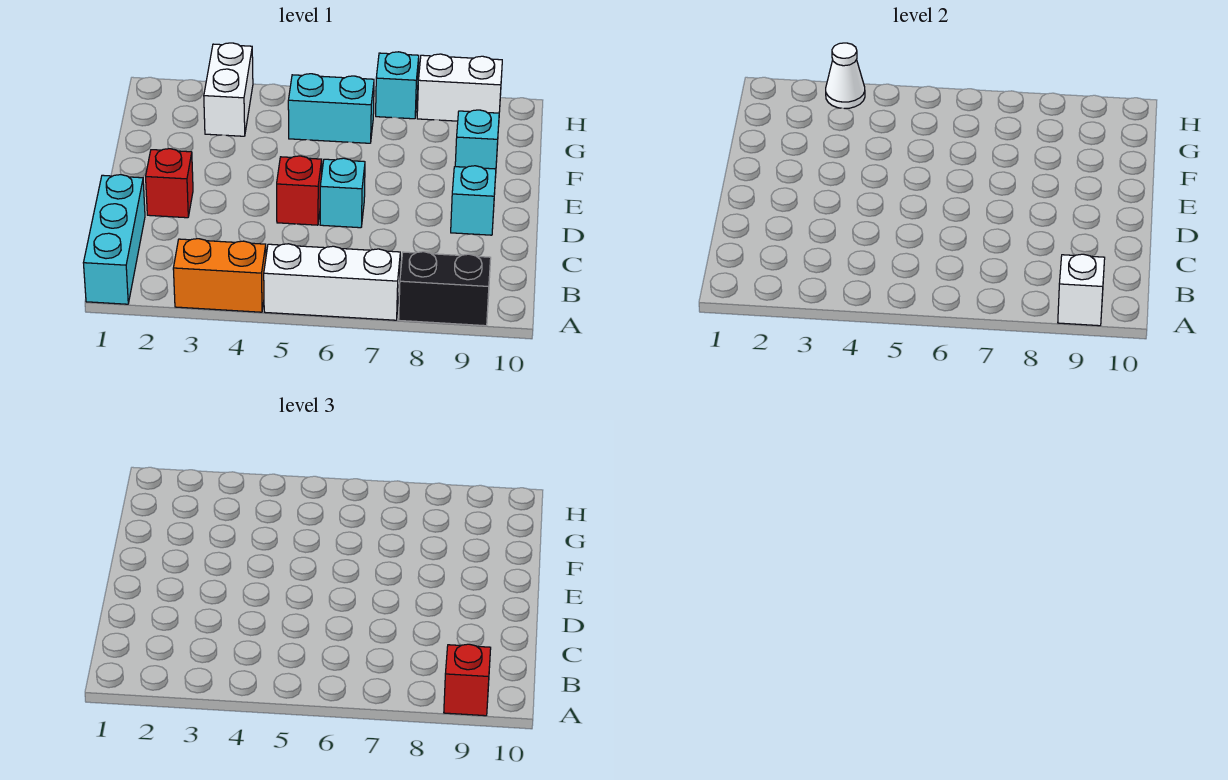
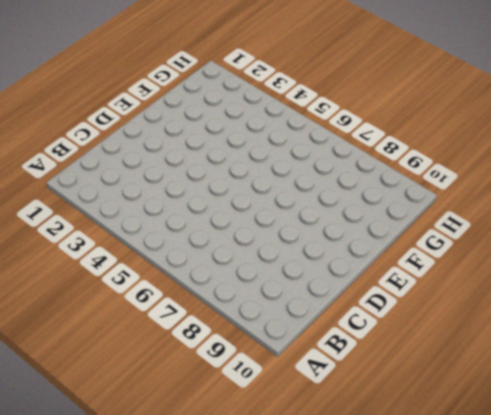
none -> cyan 1x3 brick [84,175,145,304]
none -> orange 1x2 brick [173,239,266,312]
none -> white 1x3 brick [264,244,400,320]

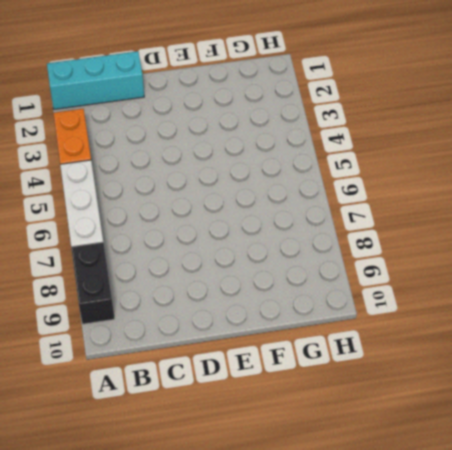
none -> red 1x1 brick [146,149,193,218]
none -> red 1x1 brick [277,156,322,225]
none -> cyan 1x1 brick [320,158,365,228]

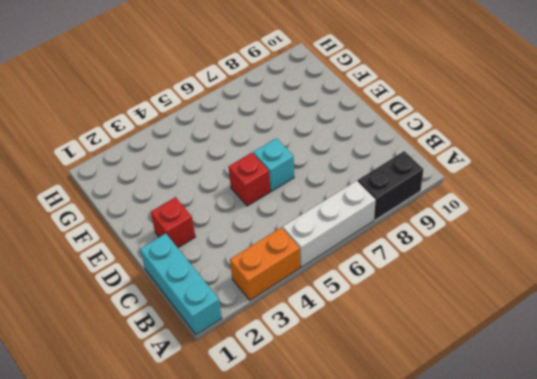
none -> cyan 1x1 brick [451,166,496,235]
none -> cyan 1x1 brick [455,110,499,178]
none -> white 1x2 brick [204,43,253,136]

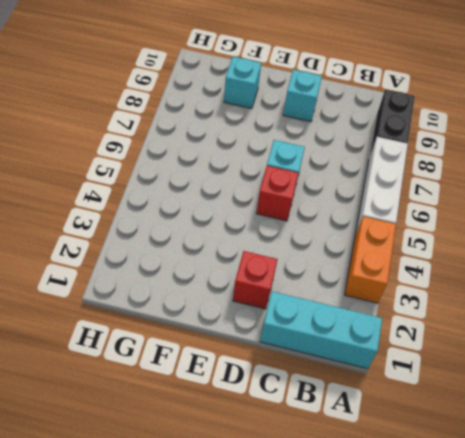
none -> white 1x2 brick [204,43,253,136]
none -> cyan 1x2 brick [288,74,374,143]
none -> cyan 1x1 brick [376,52,419,119]

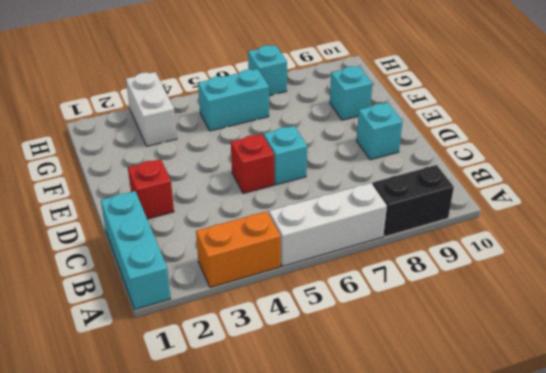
none -> white 1x2 brick [417,54,502,121]
none -> white 1x1 brick [1058,254,1105,326]
none -> white 1x1 cone [826,43,865,109]

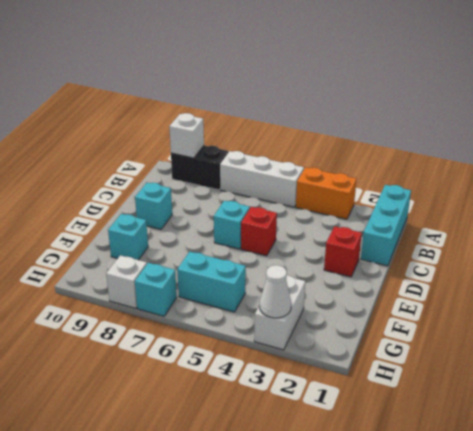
white 1x1 brick [106,255,147,308] -> white 1x2 brick [417,54,502,121]
none -> red 1x1 brick [444,644,491,716]

